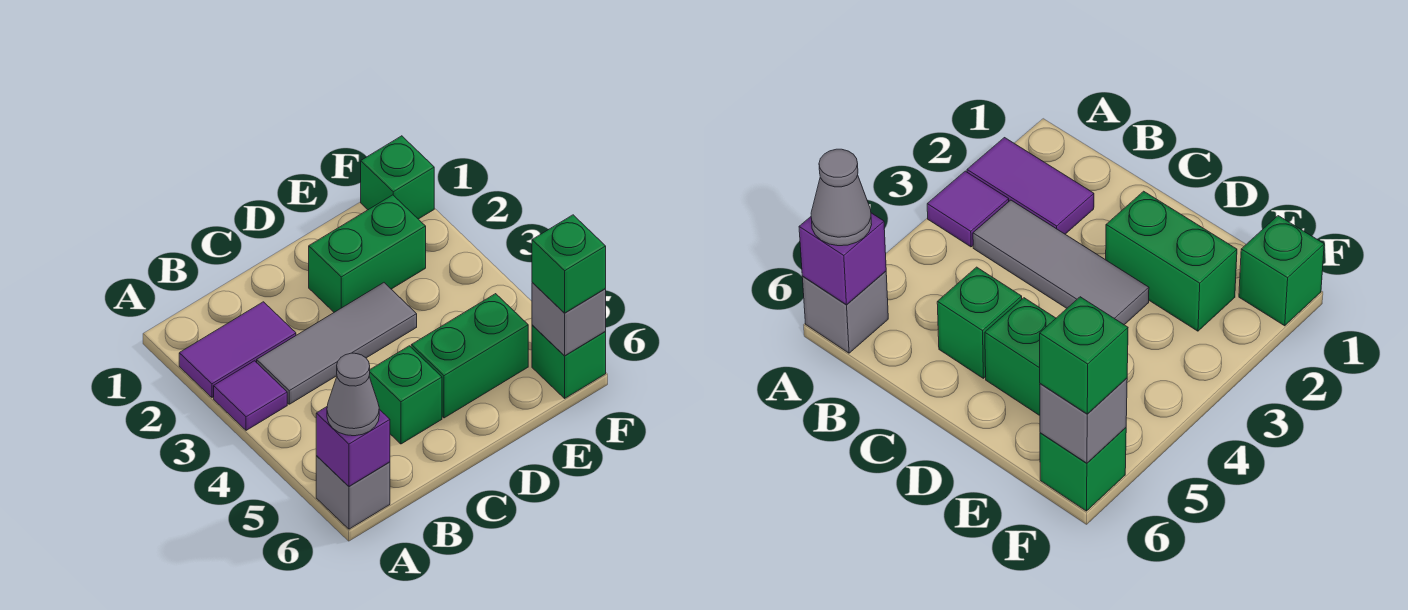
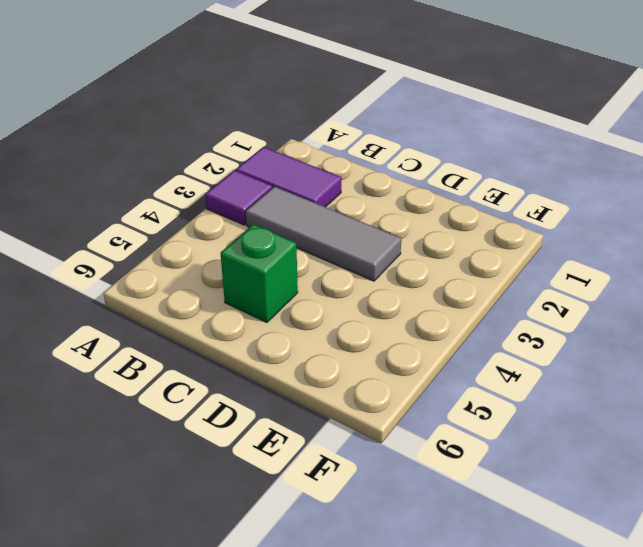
none -> grey 1x1 brick [316,456,390,529]
none -> green 1x2 brick [309,195,426,312]
none -> green 1x2 brick [411,294,528,418]

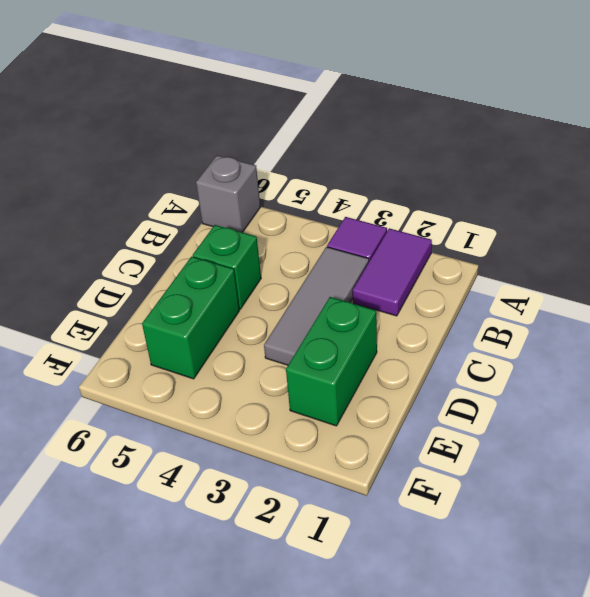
none -> green 1x1 brick [361,136,434,219]
none -> green 1x1 brick [532,325,606,398]
none -> purple 1x1 brick [316,407,390,486]

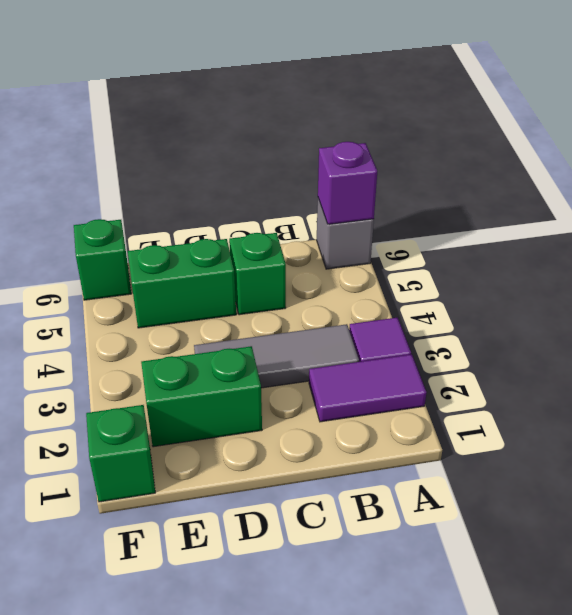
none -> grey 1x1 brick [532,282,606,356]
none -> grey 1x1 cone [327,353,379,436]
none -> green 1x1 brick [532,215,606,313]

